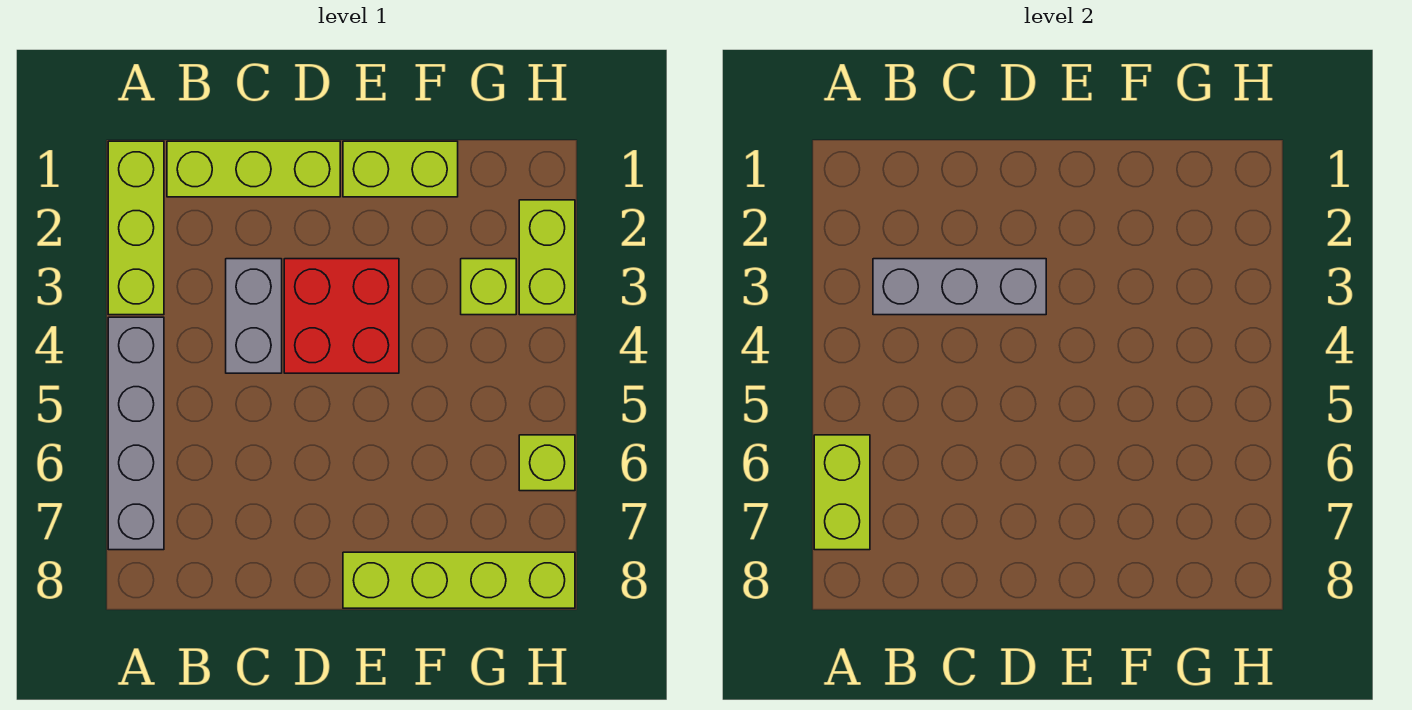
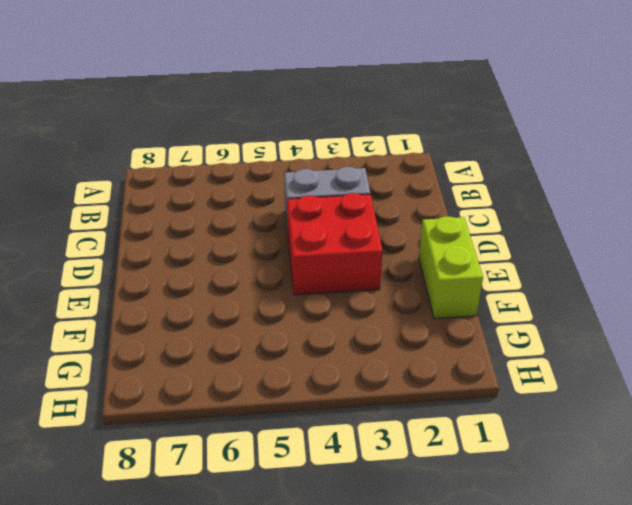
none -> lime 1x3 brick [108,141,164,315]
none -> grey 1x4 brick [108,317,164,550]
none -> lime 1x3 brick [167,141,340,197]

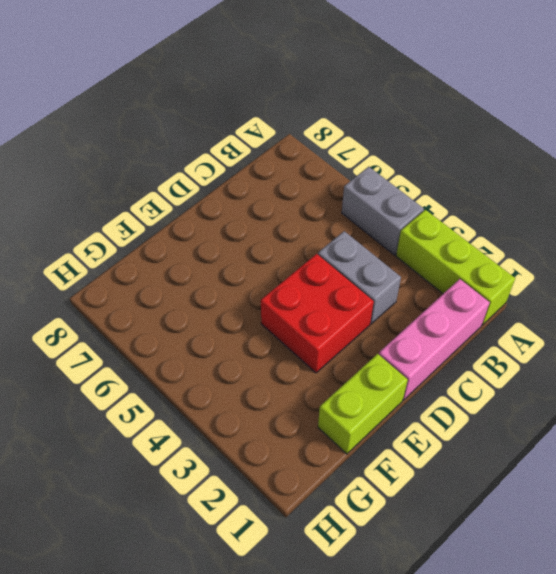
grey 1x2 brick [342,167,424,255] -> grey 1x4 brick [108,317,164,550]
pink 1x3 brick [379,279,490,400] -> lime 1x3 brick [167,141,340,197]
none -> lime 1x4 brick [343,552,575,608]
none -> lime 1x1 brick [461,259,516,315]
none -> lime 1x2 brick [519,200,575,315]

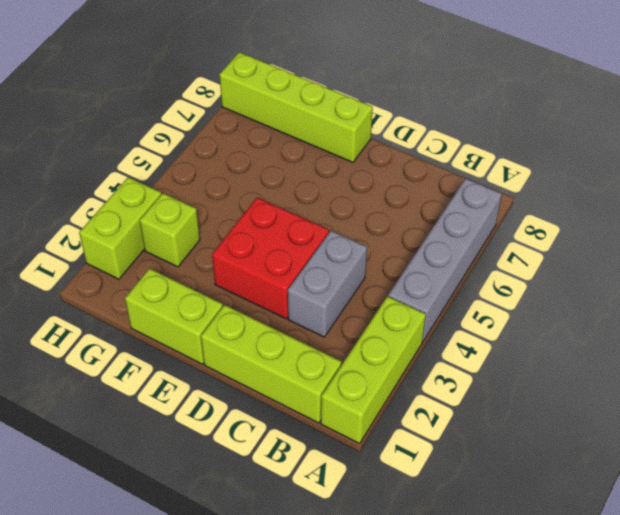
none -> lime 1x1 brick [519,435,575,491]
none -> lime 1x2 brick [814,435,870,550]
none -> grey 1x3 brick [873,259,1046,315]

